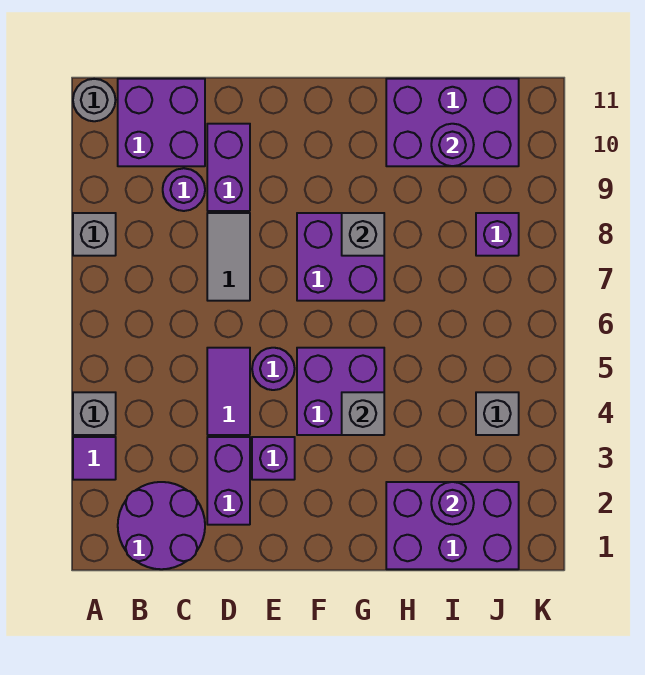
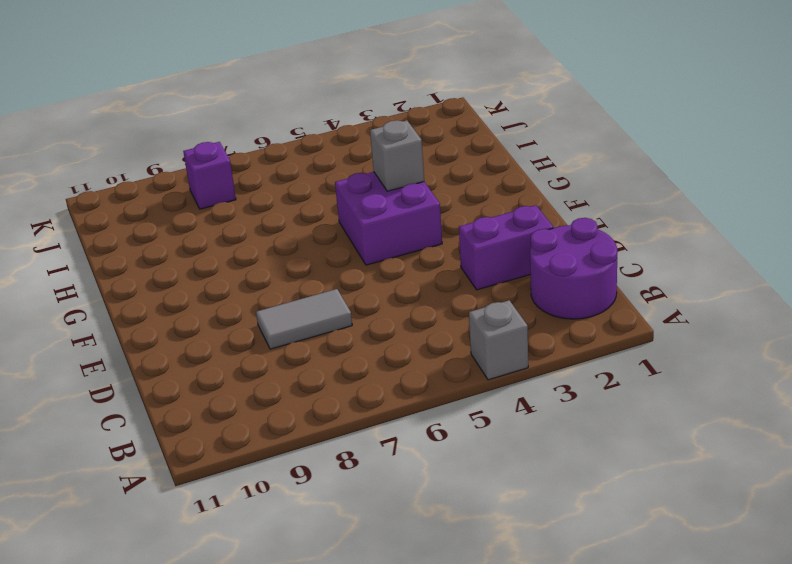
none -> purple 1x1 tile [73,437,116,480]
none -> grey 1x1 brick [73,213,116,256]
none -> grey 1x1 round brick [73,79,115,121]

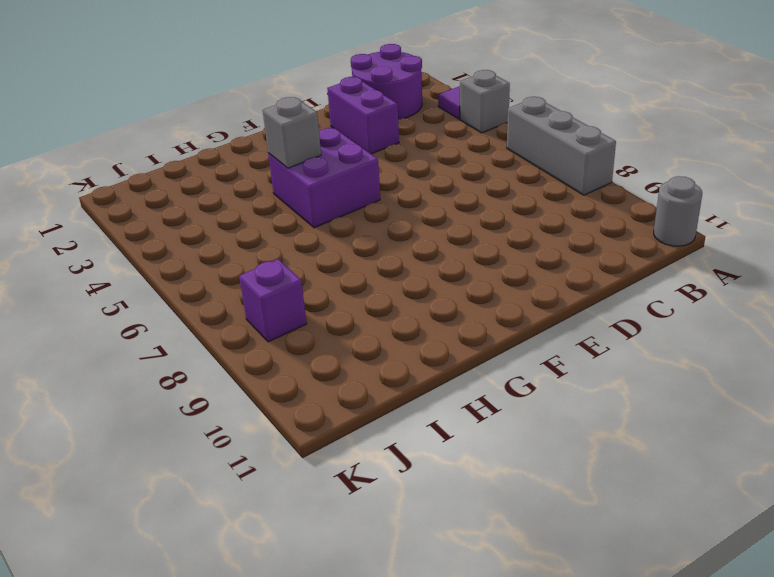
grey 1x3 brick [507,97,616,195] -> grey 1x1 brick [73,213,116,256]
none -> purple 2x2 brick [118,79,205,166]
none -> purple 1x1 round brick [163,168,205,211]
none -> purple 1x2 tile [207,348,250,435]

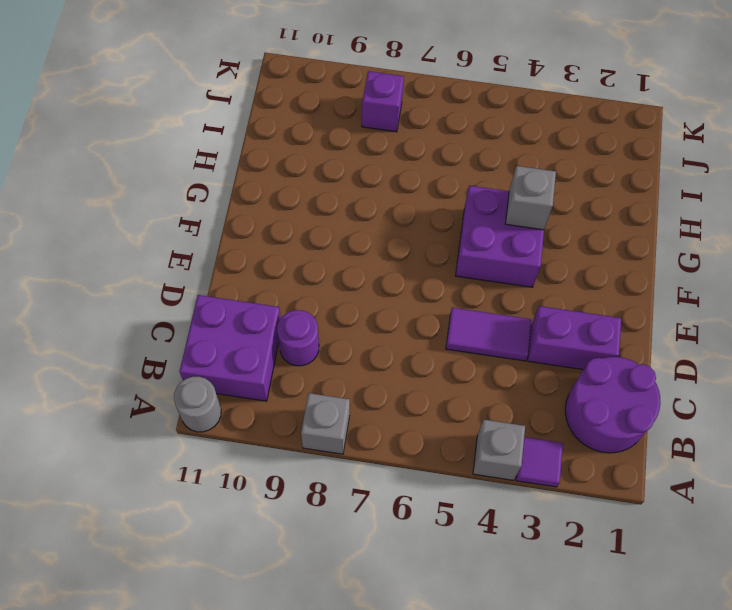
none -> grey 1x2 tile [207,213,250,301]
none -> purple 1x2 brick [207,124,250,211]
none -> purple 1x1 brick [252,437,295,480]

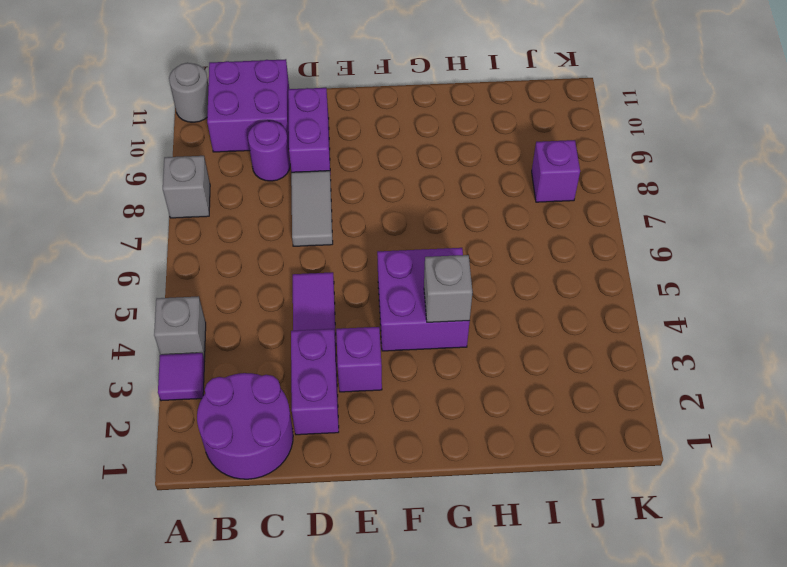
none -> purple 1x1 round brick [252,348,295,390]
none -> purple 2x2 brick [297,213,384,301]
none -> purple 2x3 brick [386,482,519,569]

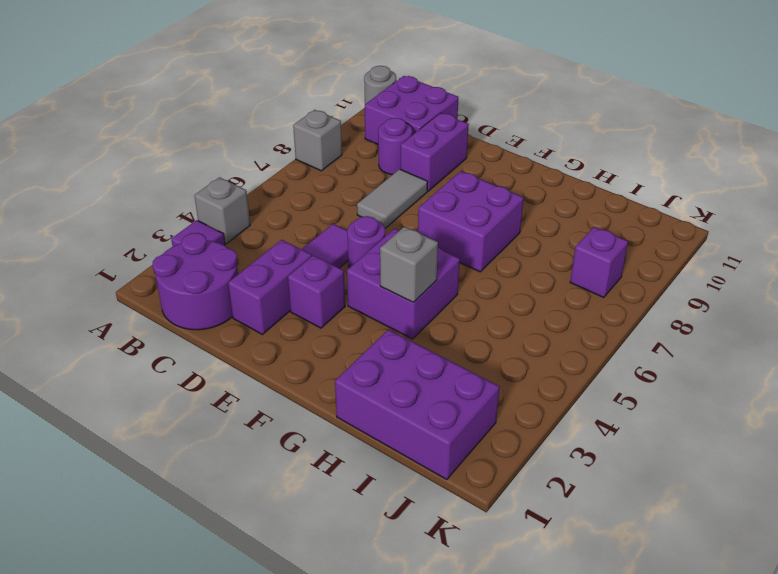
none -> purple 2x3 brick [386,79,519,166]
none -> grey 1x1 brick [476,392,519,435]
none -> grey 1x1 brick [342,213,384,256]

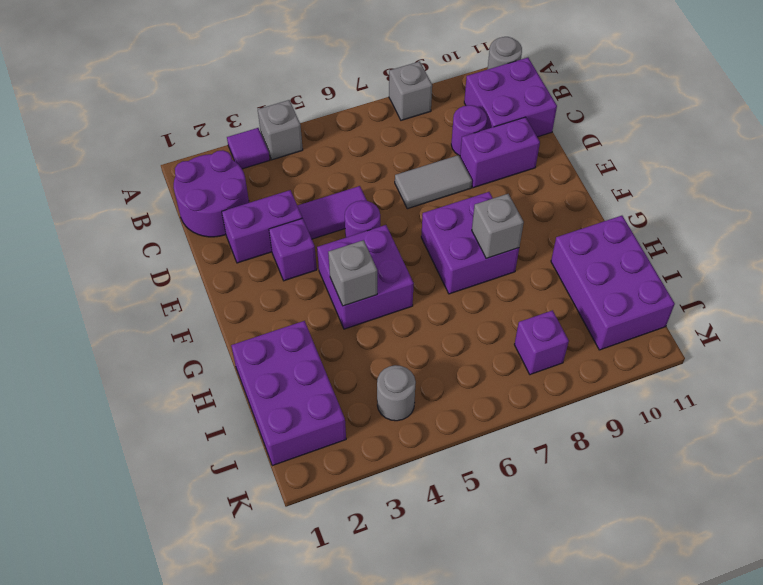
grey 1x1 round brick [377,365,416,421] -> grey 1x1 brick [476,392,519,435]
none -> purple 1x1 round brick [431,482,474,524]
none -> purple 1x1 round brick [431,124,474,166]

